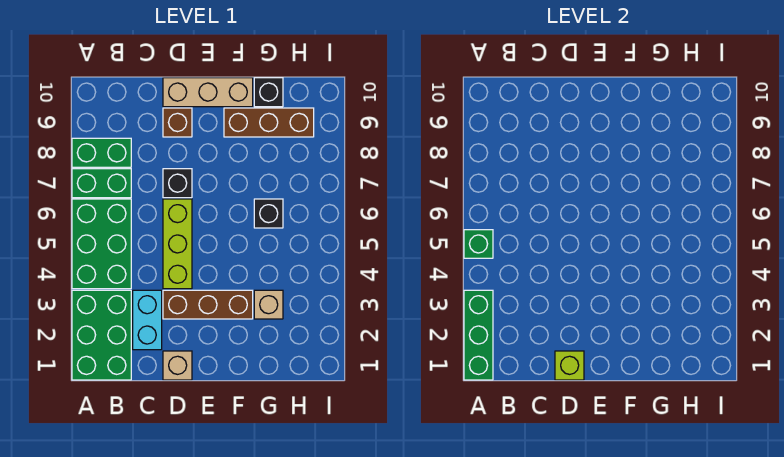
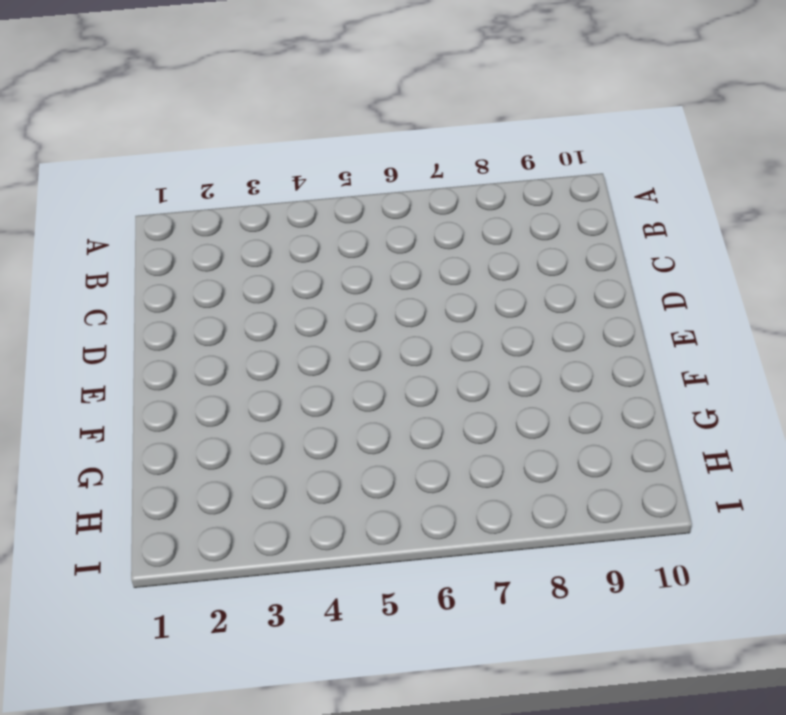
none -> green 2x3 brick [72,290,131,380]
none -> green 2x3 brick [72,199,131,289]
none -> green 1x2 brick [72,169,131,198]

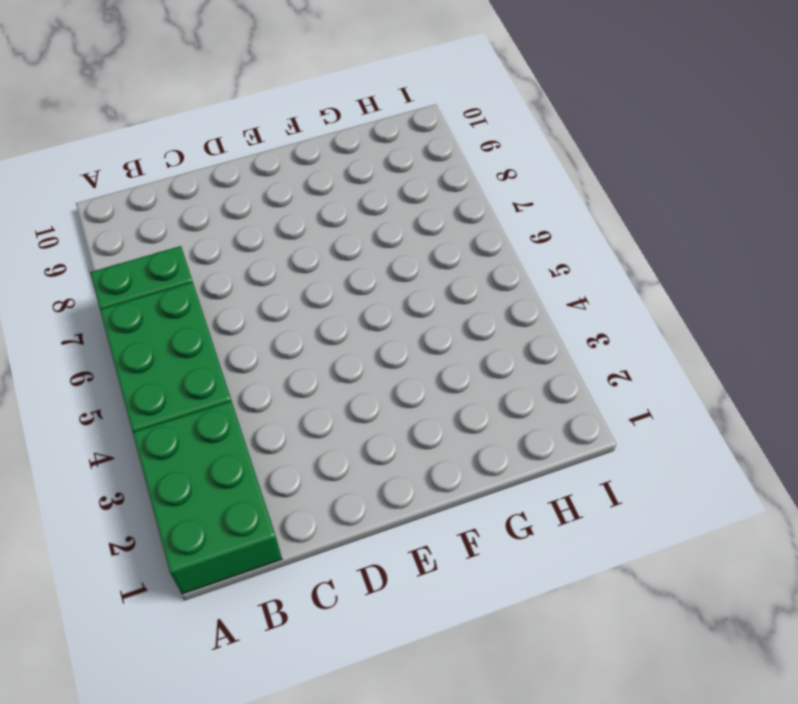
none -> green 1x2 brick [72,138,131,167]
none -> cyan 1x2 brick [133,290,162,350]
none -> tan 1x1 brick [163,351,192,380]

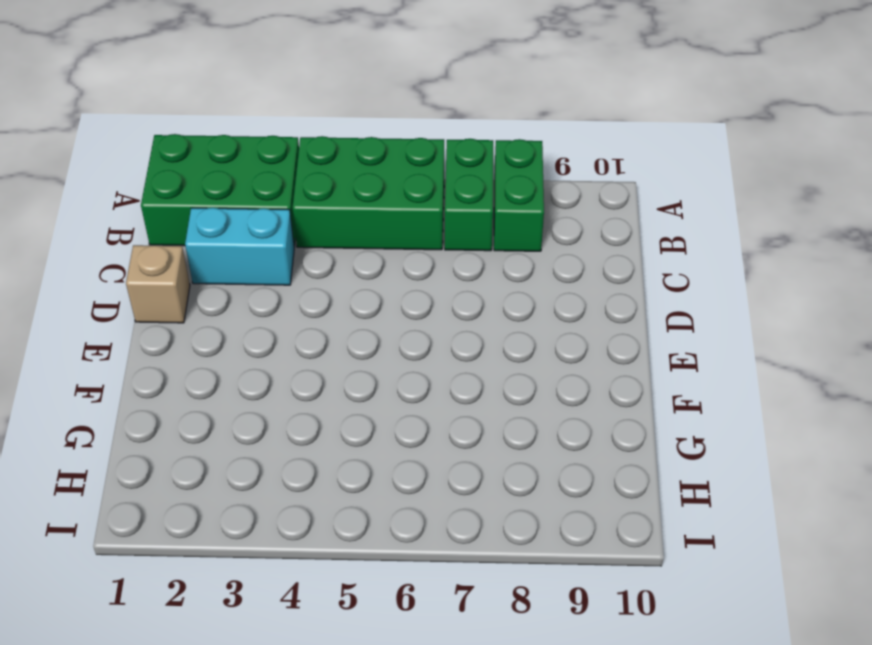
none -> brown 1x3 brick [163,290,253,319]
none -> lime 1x3 brick [163,199,192,289]
none -> black 1x1 brick [163,169,192,198]

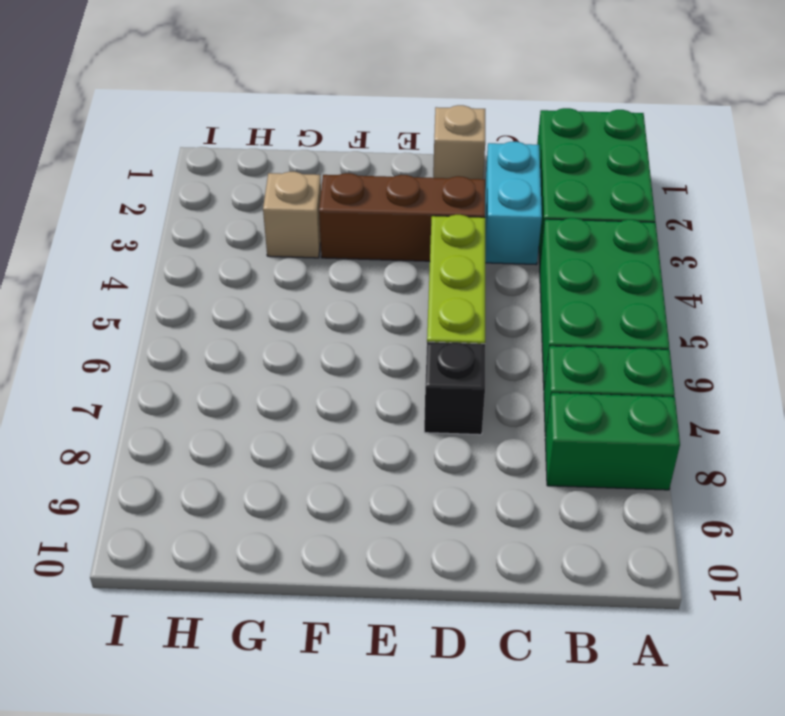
none -> brown 1x1 brick [163,108,192,137]
none -> tan 1x3 brick [163,78,253,107]
none -> brown 1x3 brick [224,108,314,137]

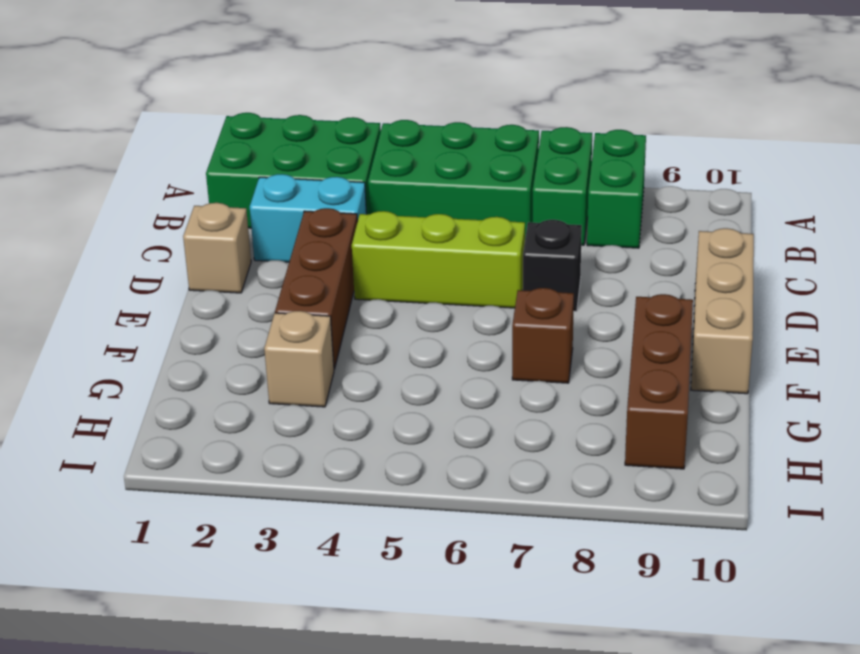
brown 1x1 brick [512,288,574,383] -> brown 1x1 brick moved to [163,108,192,137]
none -> black 1x1 brick [254,199,283,228]
none -> black 1x1 brick [254,78,283,107]
none -> green 1x3 brick [464,290,493,380]

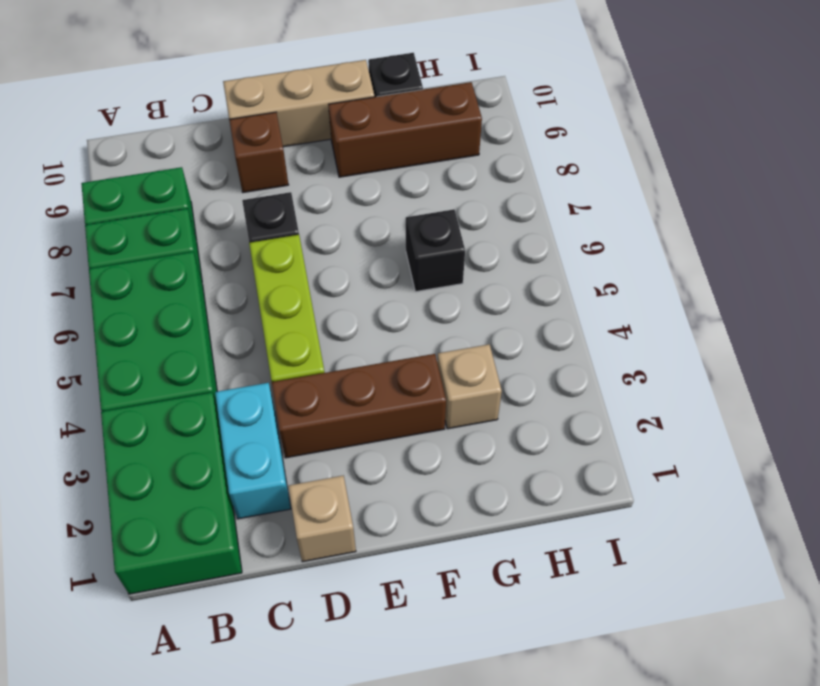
none -> green 1x3 brick [464,290,493,380]
none -> green 1x1 brick [464,230,493,258]
none -> lime 1x1 brick [555,351,584,380]

